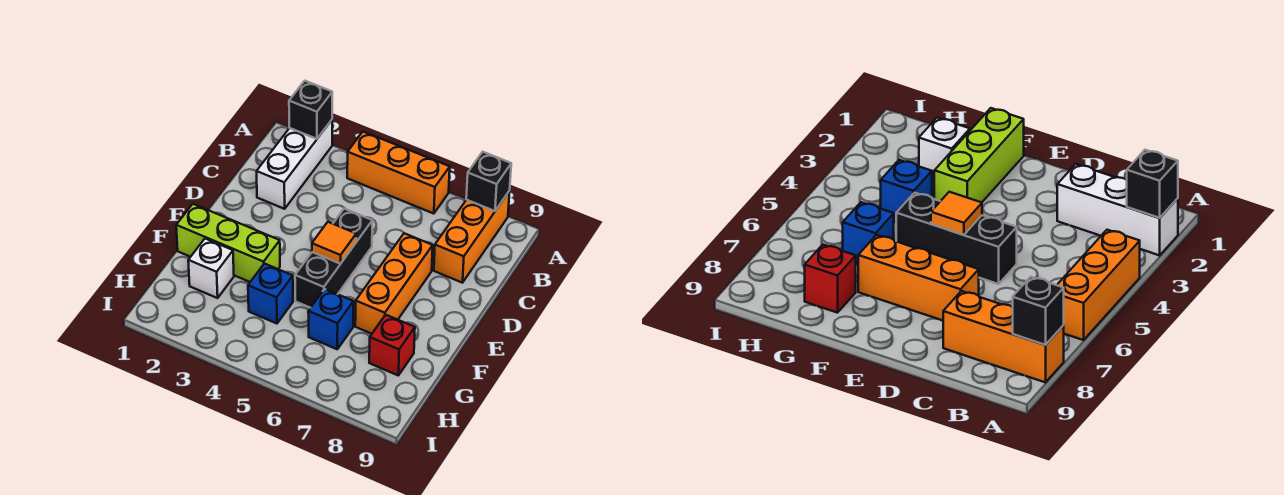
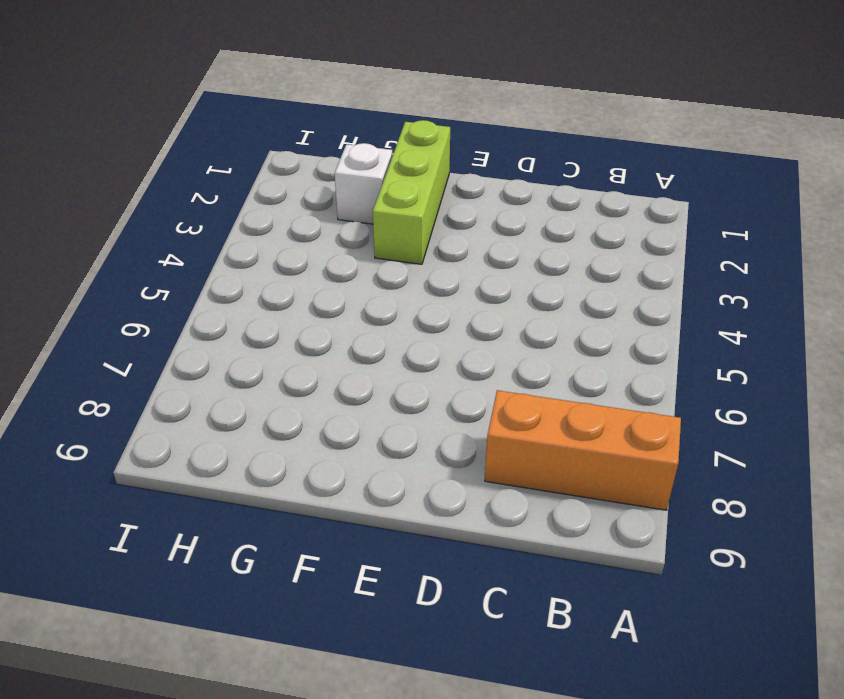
none -> white 1x3 brick [257,120,332,209]
none -> orange 1x3 brick [347,132,450,214]
none -> black 1x3 brick [295,209,372,308]

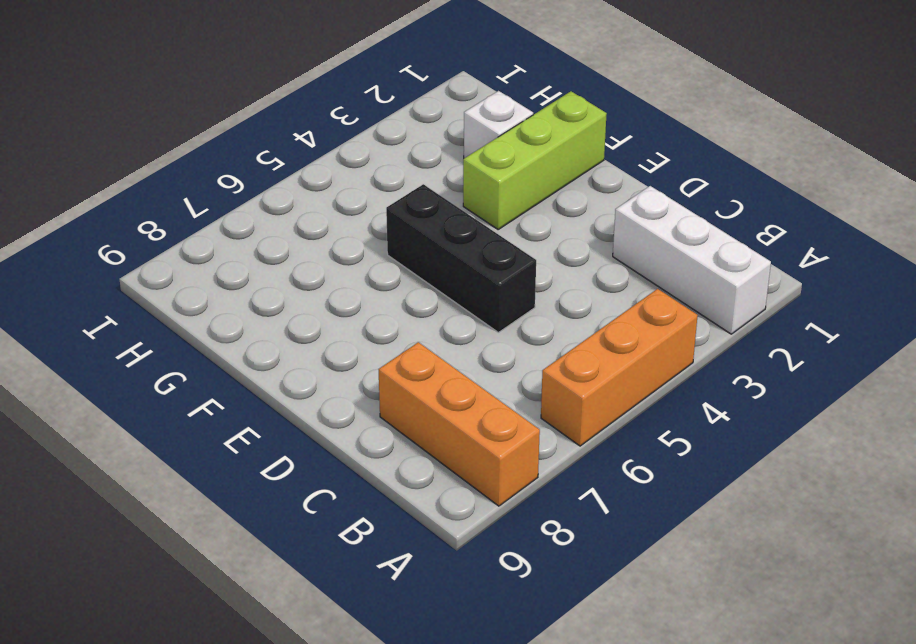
none -> orange 1x3 brick [355,233,433,334]
none -> blue 1x1 brick [248,264,293,324]
none -> blue 1x1 brick [308,289,353,349]

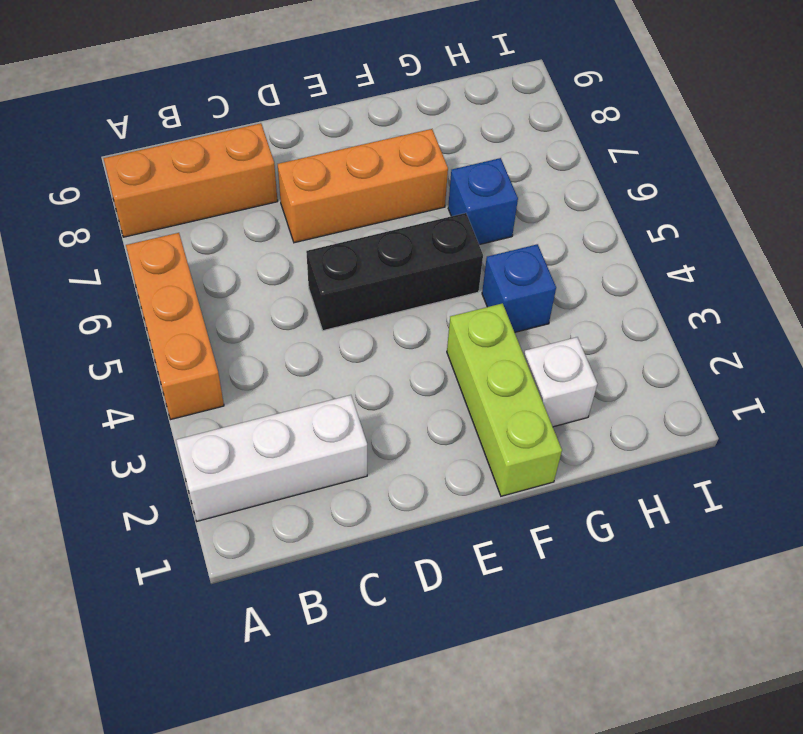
none -> red 1x1 brick [369,315,415,375]
none -> black 1x1 brick [289,81,332,139]
none -> black 1x1 brick [466,152,511,211]

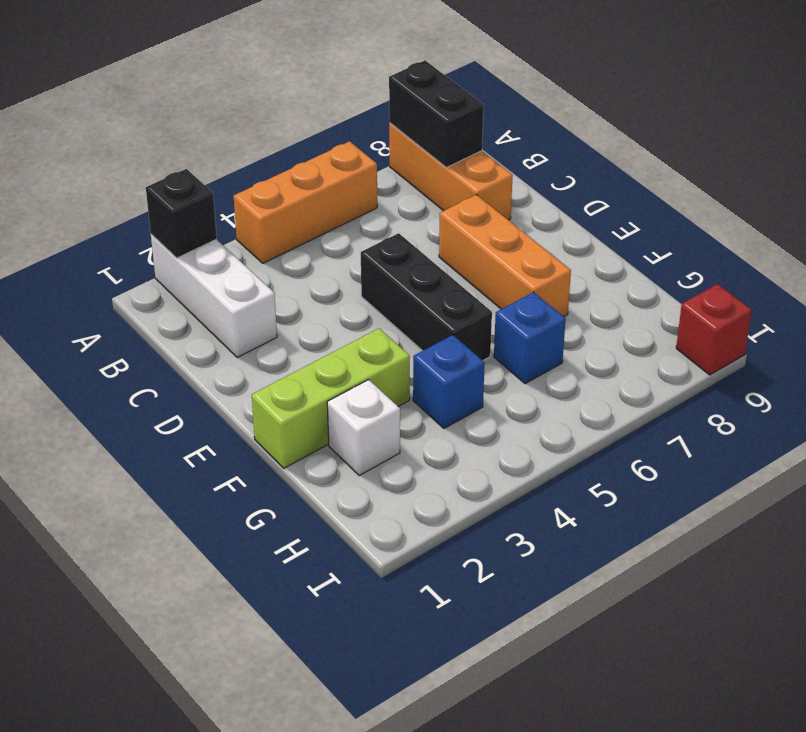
black 1x2 brick [389,61,484,168] -> black 1x1 brick [466,152,511,211]
red 1x1 brick [676,284,752,375] -> red 1x1 brick moved to [369,315,415,375]
none -> orange 1x1 tile [312,222,356,264]

